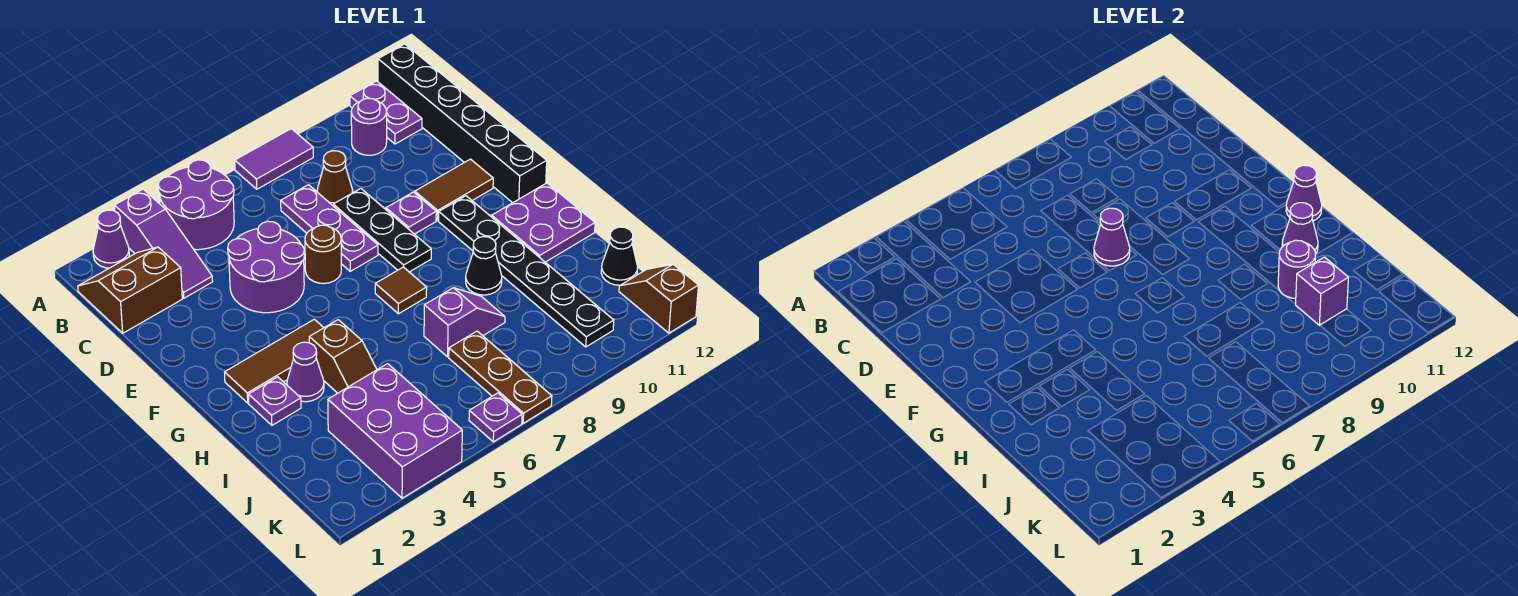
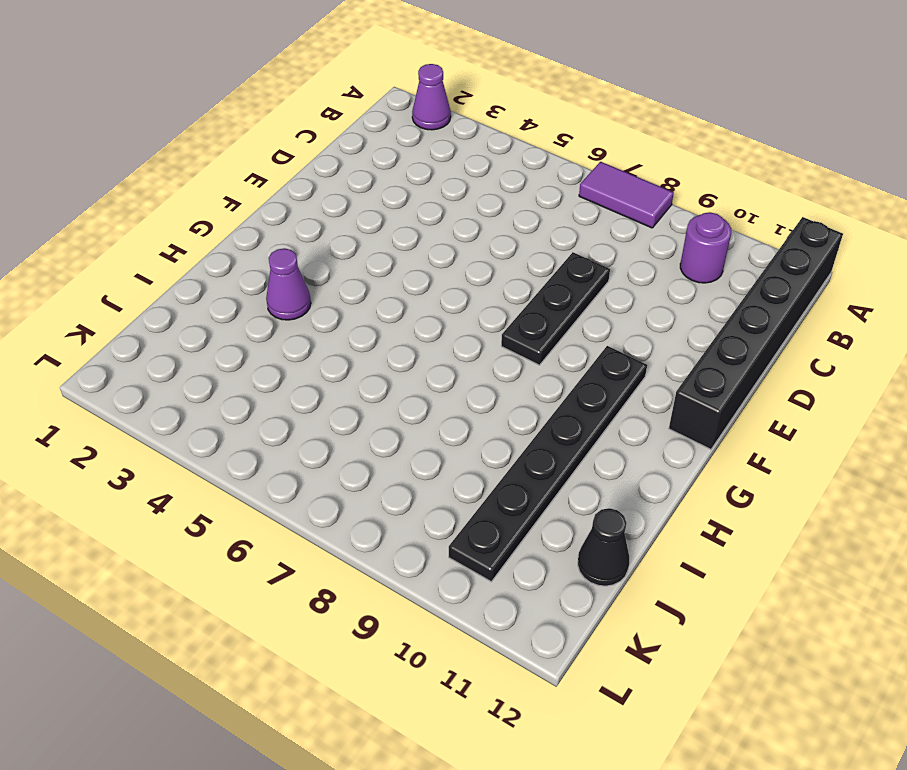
none -> purple 1x3 slope [114,189,213,298]
none -> purple 2x2 round brick [158,160,234,250]
none -> purple 1x2 plate [350,81,422,144]
none -> brown 2x2 slope [78,247,182,333]

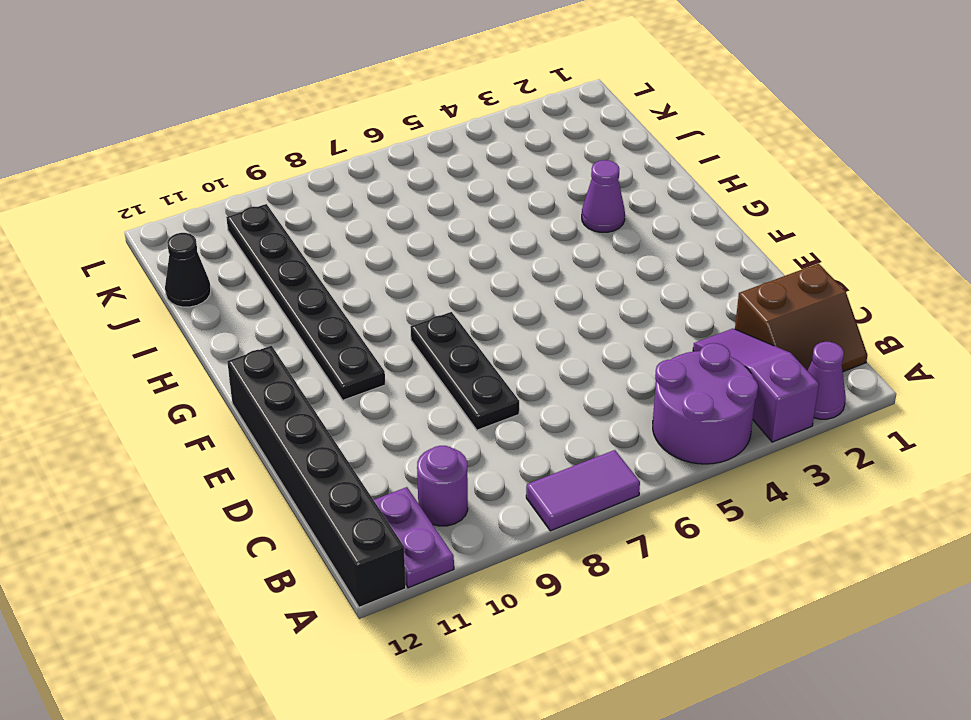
none -> purple 1x3 plate [281,185,378,271]
none -> brown 1x1 cone [317,151,353,205]
none -> purple 2x2 round brick [228,221,305,313]
none -> brown 1x1 round brick [305,225,341,284]

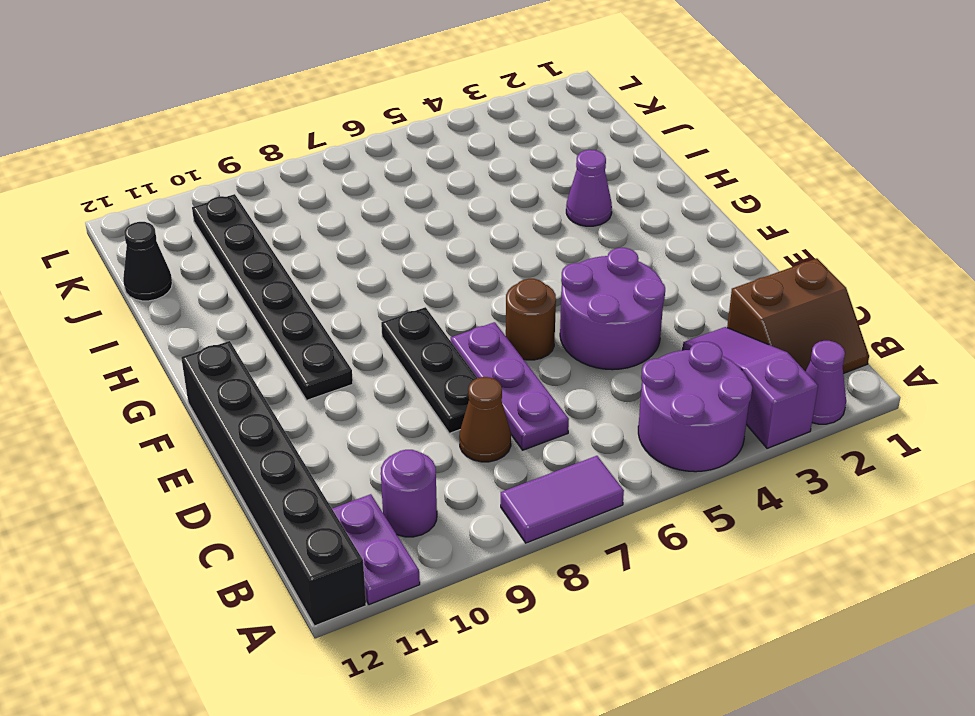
none -> purple 1x1 plate [386,192,436,234]
none -> brown 1x2 tile [415,159,493,221]
none -> brown 1x3 tile [224,319,324,403]
none -> brown 1x1 tile [375,267,427,314]

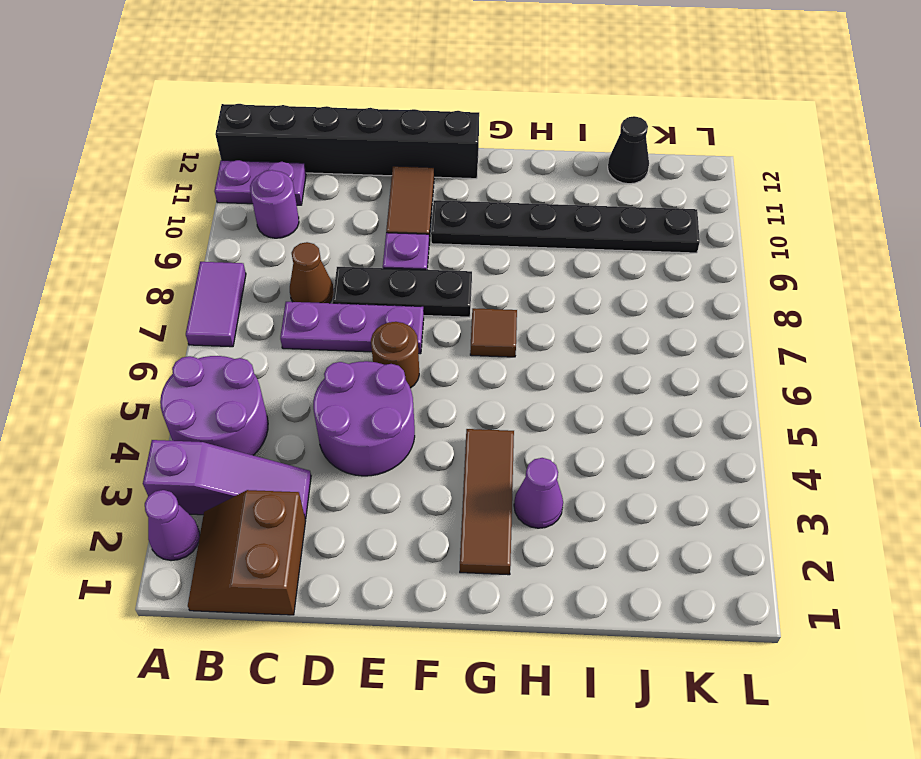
none -> purple 2x2 plate [492,183,595,262]
none -> purple 1x1 plate [248,377,301,425]
none -> brown 1x2 slope [309,320,377,393]
none -> black 1x1 cone [466,237,502,295]

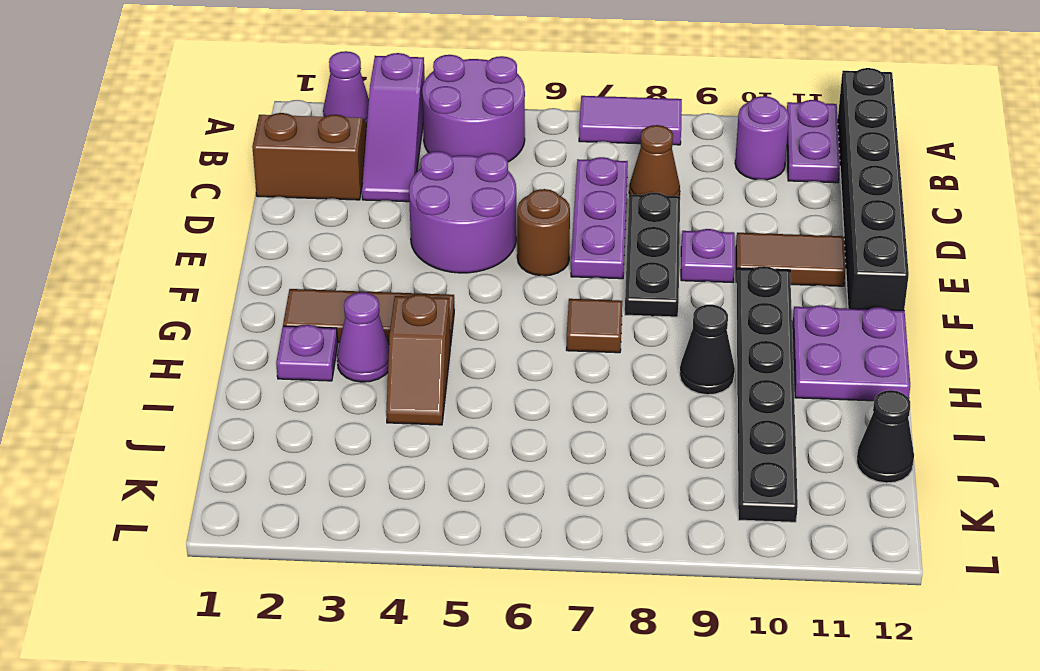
none -> purple 1x2 slope [424,288,505,357]
none -> purple 2x3 brick [328,364,462,498]
none -> brown 1x3 plate [449,331,552,423]
none -> brown 1x2 slope [619,264,699,333]

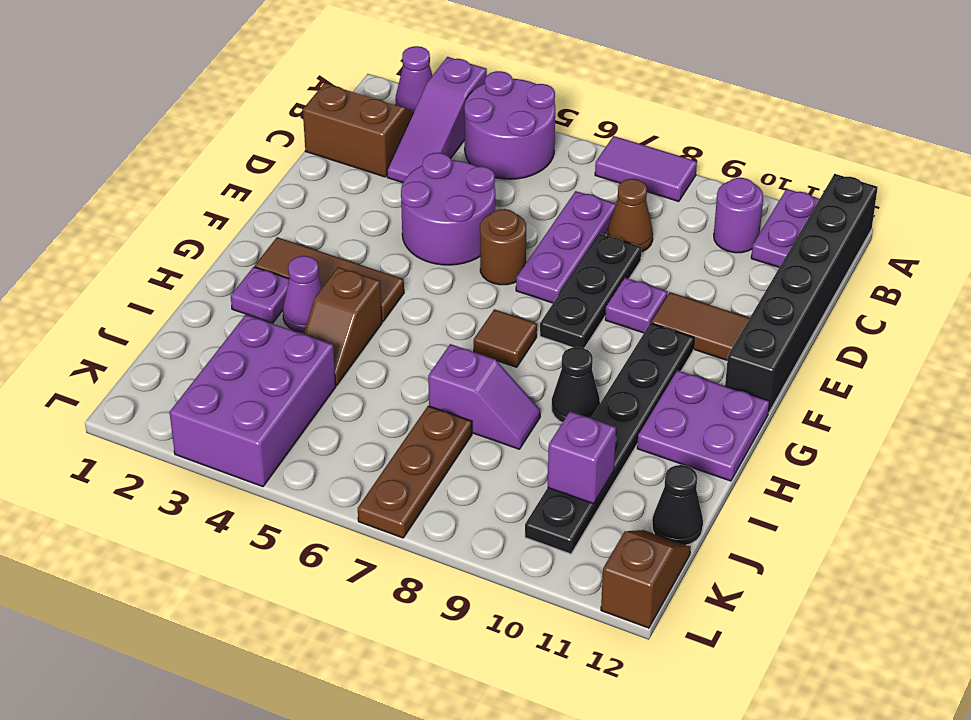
none -> purple 1x1 plate [469,393,522,442]
none -> purple 1x1 cone [1094,208,1130,266]
none -> purple 1x1 cone [1286,165,1322,221]
none -> purple 1x1 cone [1282,203,1318,253]

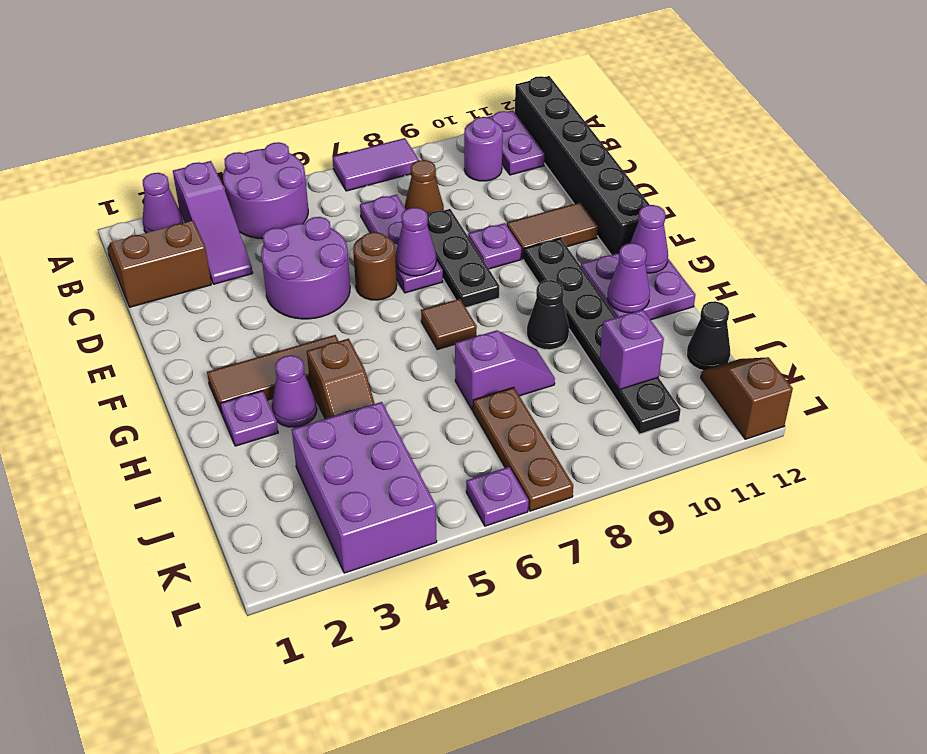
none -> purple 1x1 round brick [1278,240,1316,298]

